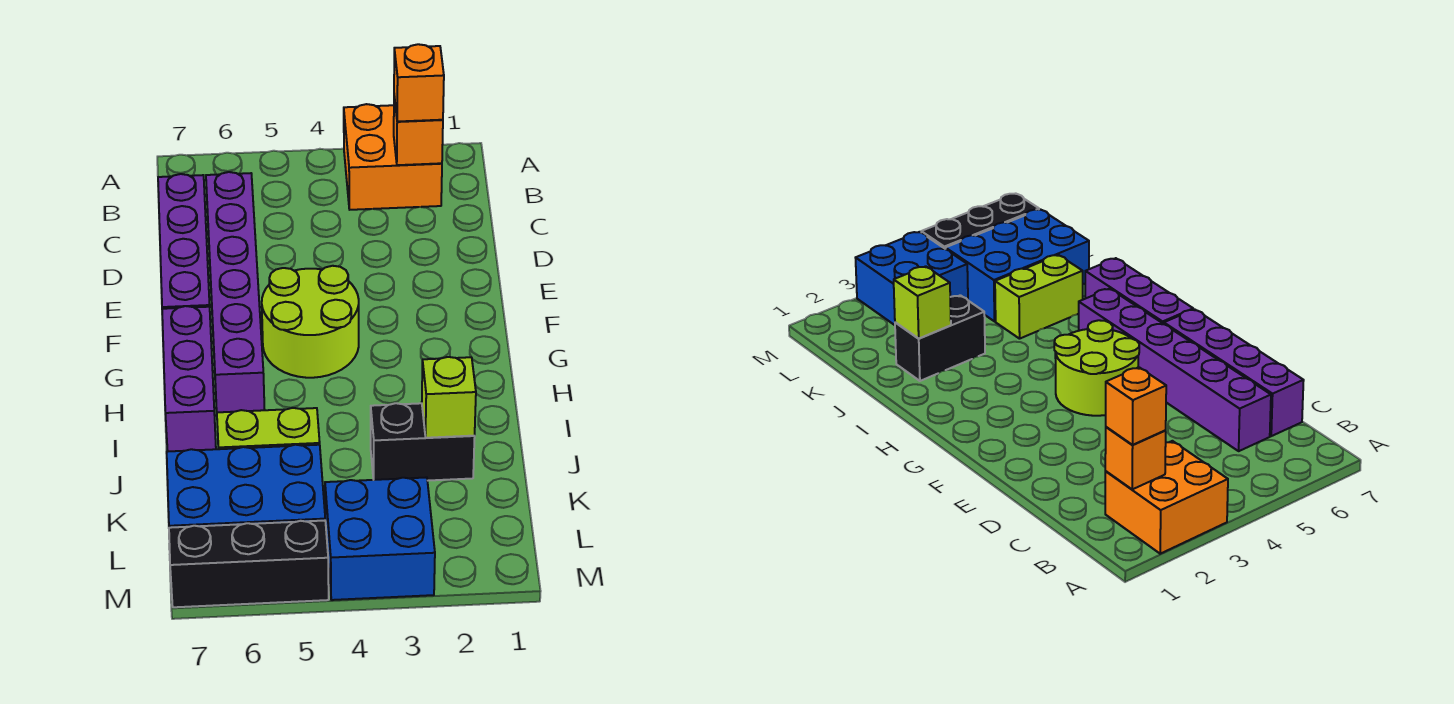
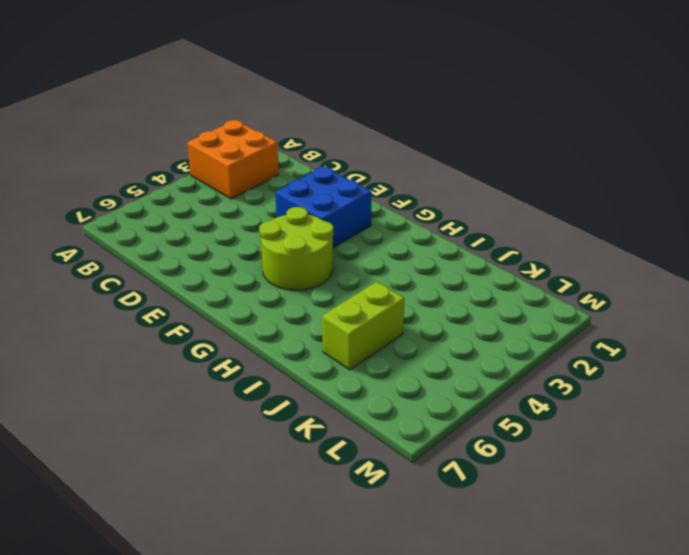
blue 2x2 brick [275,167,372,247] -> blue 2x2 brick moved to [325,477,435,600]
none -> purple 1x6 brick [206,172,265,412]
none -> purple 1x4 brick [158,174,210,309]
none -> purple 1x3 brick [162,306,216,451]

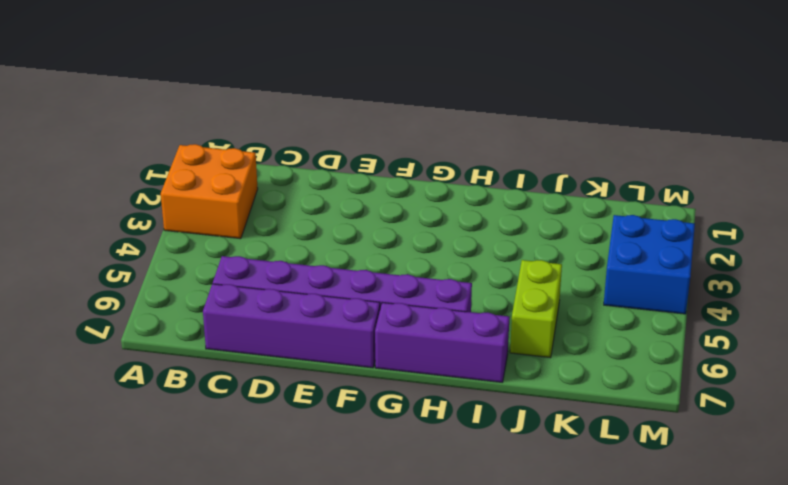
none -> lime 2x2 round brick [262,266,359,378]
none -> black 1x2 brick [371,403,475,481]
none -> blue 2x3 brick [167,445,325,528]

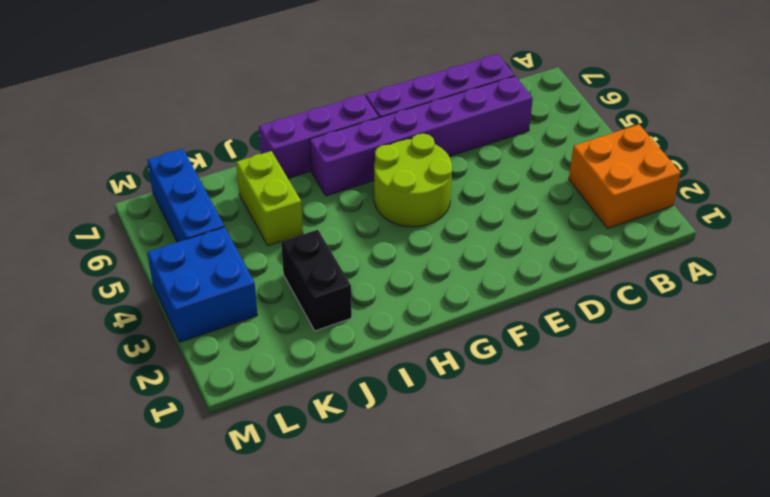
blue 1x3 brick [148,149,224,242] -> blue 2x3 brick [167,445,325,528]
none -> black 1x3 brick [169,521,329,607]
none -> orange 1x1 brick [394,97,443,165]
none -> lime 1x1 brick [422,357,476,438]

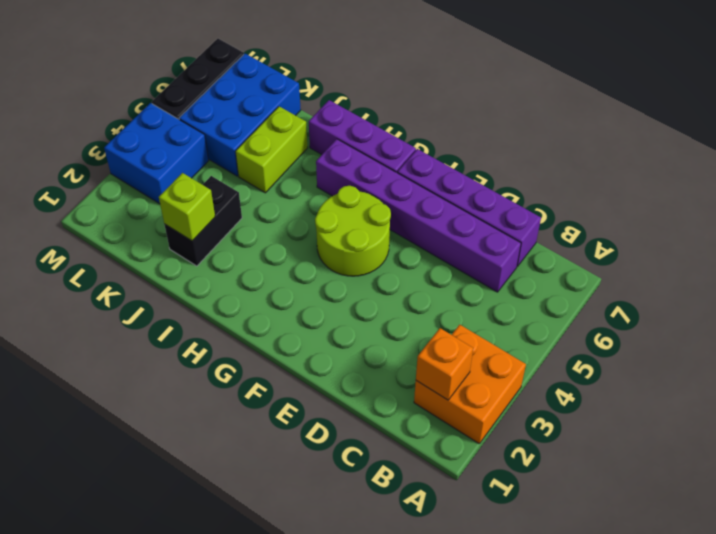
none -> orange 1x1 brick [394,44,444,122]

